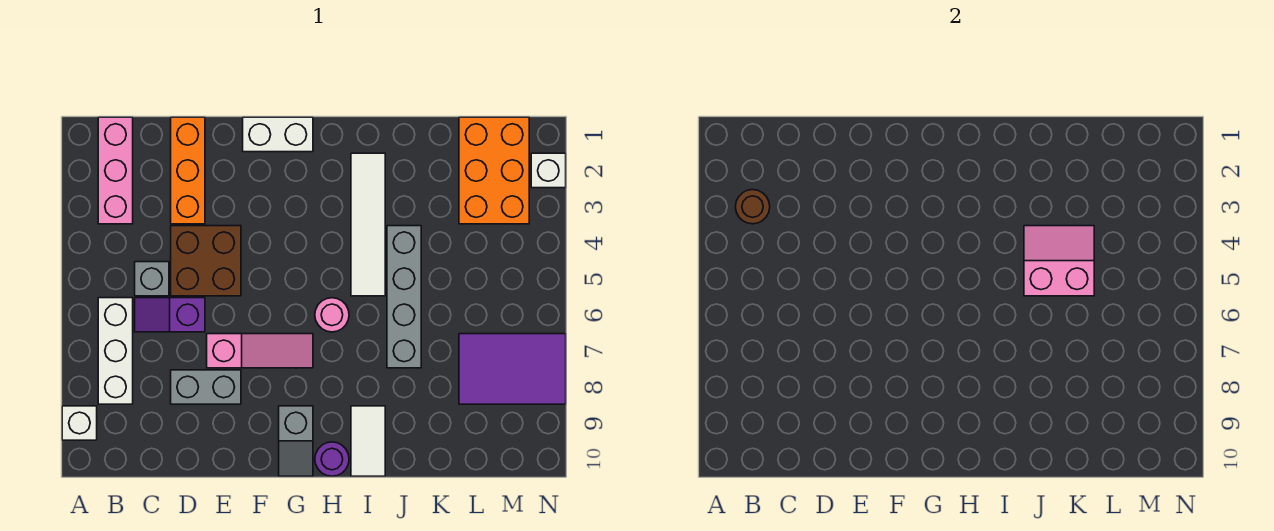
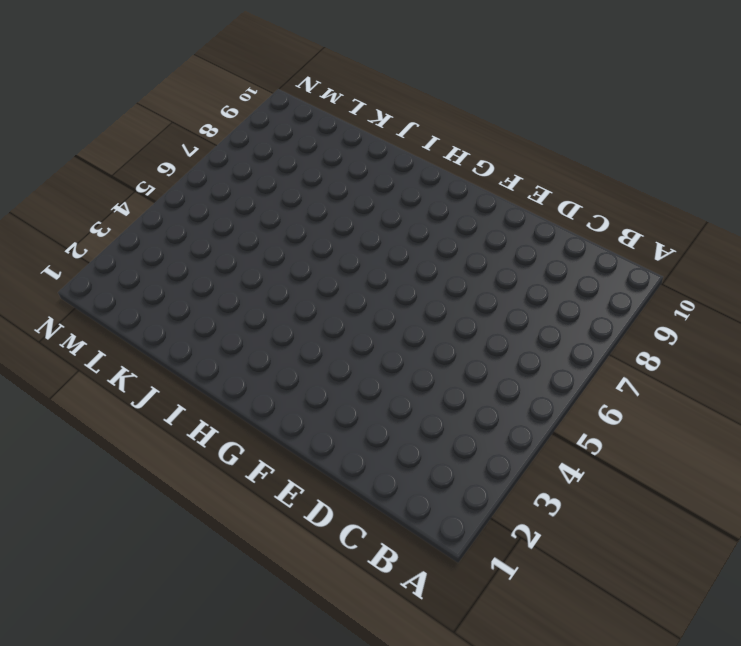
none -> white 1x1 brick [62,406,97,440]
none -> pink 1x3 brick [98,117,133,224]
none -> white 1x3 brick [98,298,133,404]

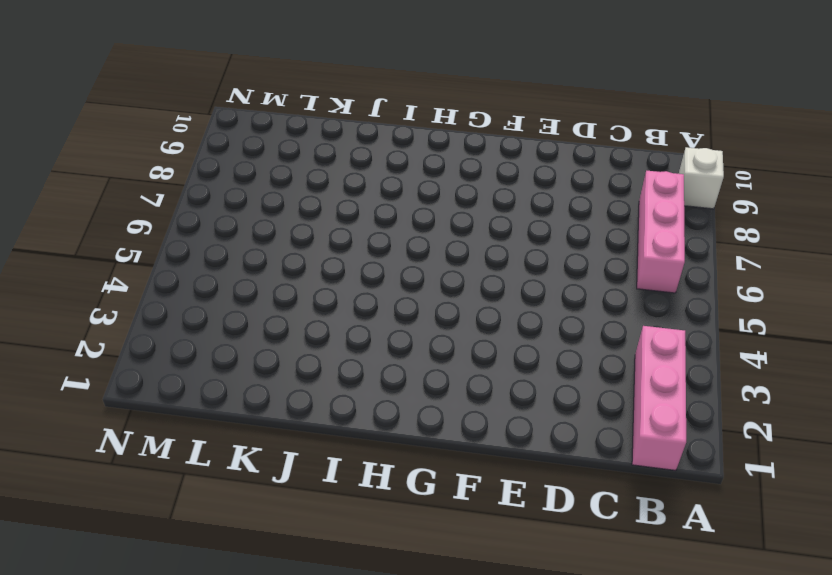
pink 1x3 brick [637,171,685,293] -> white 1x3 brick [98,298,133,404]
none -> grey 1x1 brick [135,262,169,296]
none -> purple 1x2 slope [135,298,205,332]
none -> orange 1x3 brick [171,117,205,224]

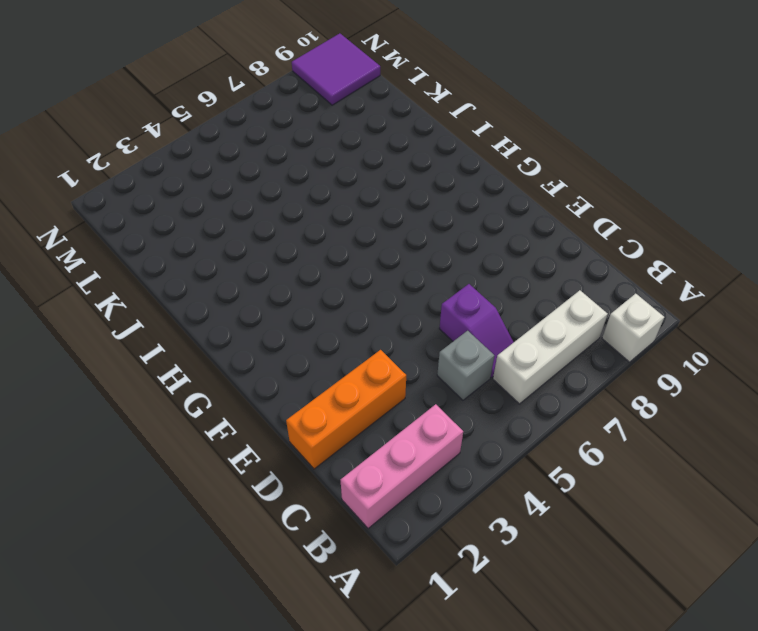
purple 2x2 tile [292,33,380,105] -> none
none -> brown 2x2 brick [171,226,241,296]
none -> grey 1x2 brick [171,370,241,404]
none -> pink 1x3 slope [207,334,313,368]

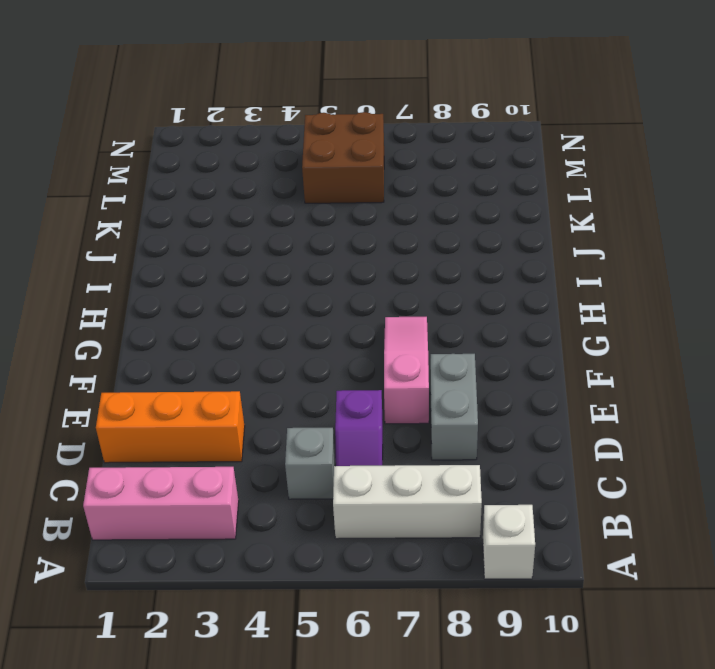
brown 2x2 brick [302,112,384,203] -> brown 2x2 brick moved to [171,226,241,296]
none -> white 1x2 brick [243,117,313,152]
none -> grey 1x2 slope [279,406,313,476]
none -> pink 1x1 round brick [315,298,349,332]

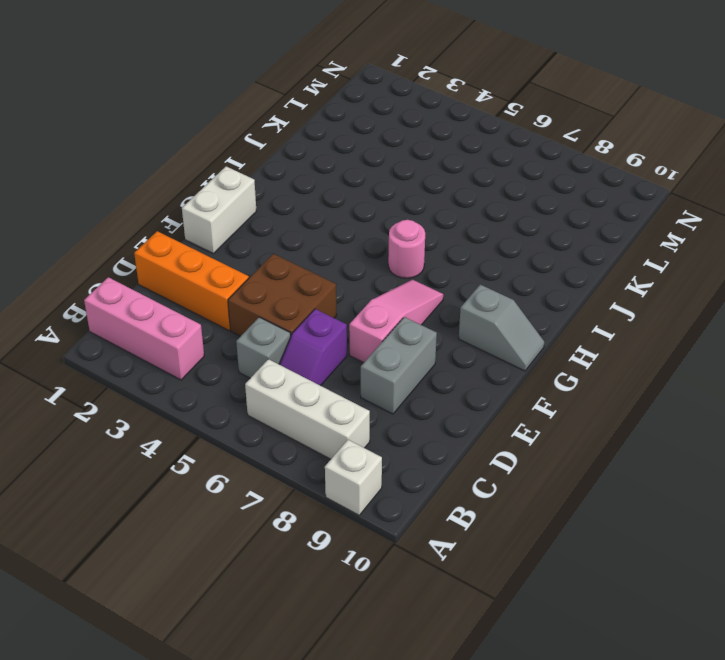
none -> purple 1x1 round brick [315,442,349,476]
none -> white 1x4 tile [351,153,385,296]
none -> white 1x2 tile [351,406,385,476]

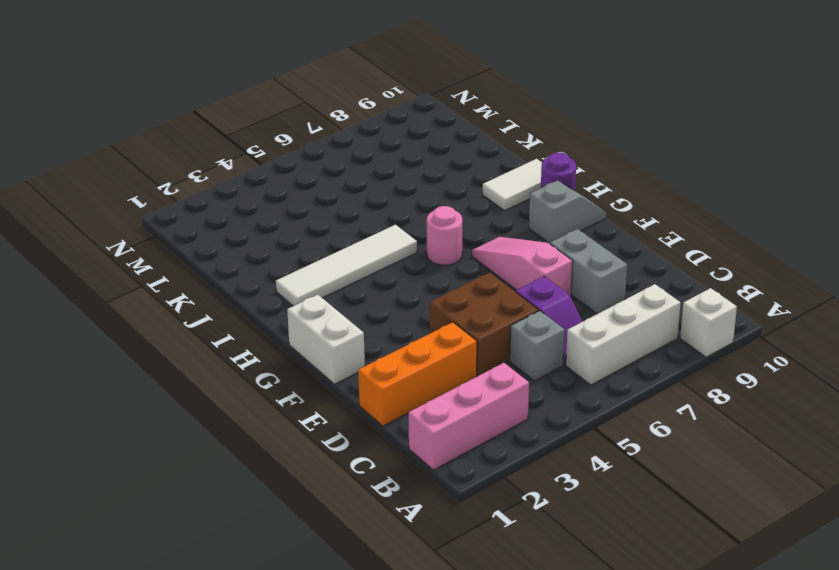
none -> grey 1x4 brick [387,226,421,368]
none -> orange 2x3 brick [459,117,529,224]
none -> purple 2x3 tile [459,334,566,404]

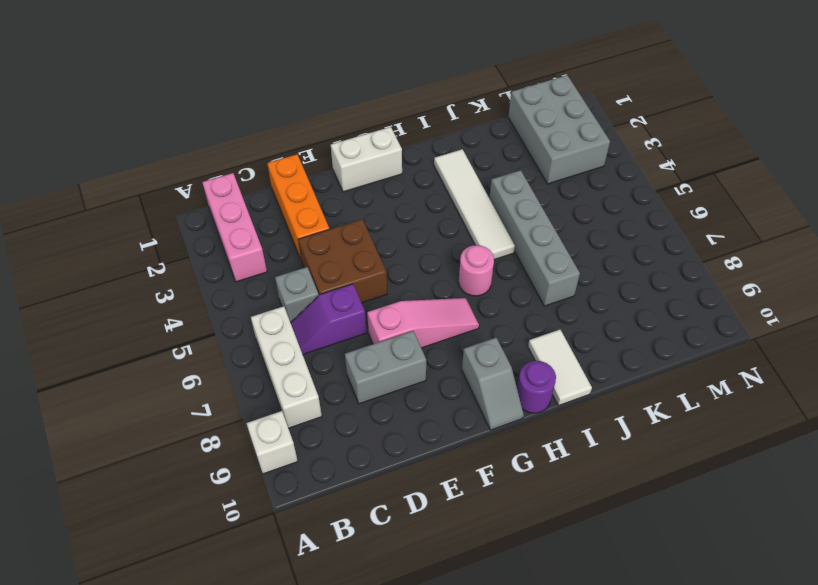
grey 2x3 brick [508,75,610,184] -> orange 2x3 brick [459,117,529,224]
none -> purple 2x3 tile [459,334,566,404]
none -> white 1x1 brick [531,153,566,188]
none -> brown 1x1 round brick [735,190,770,224]

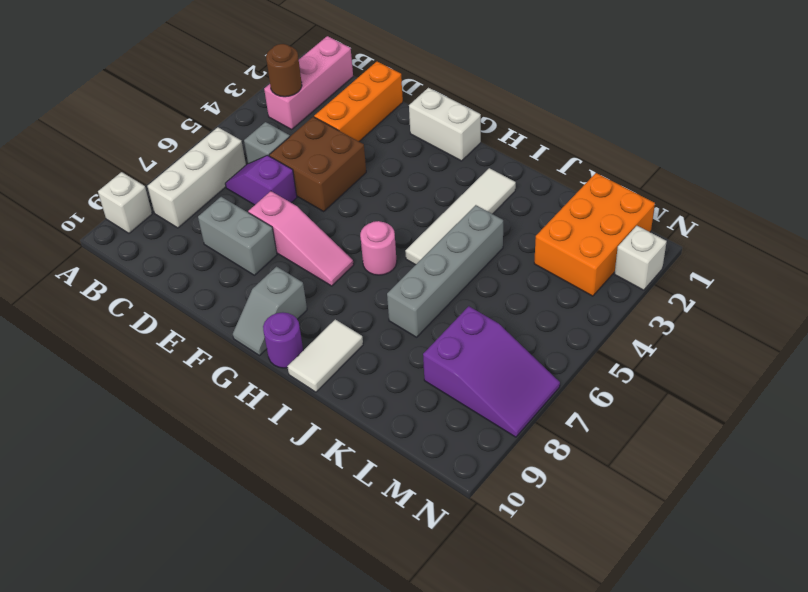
purple 2x3 slope [423,306,560,437] -> purple 2x3 tile [459,334,566,404]
none -> pink 2x2 slope [1024,226,1094,296]

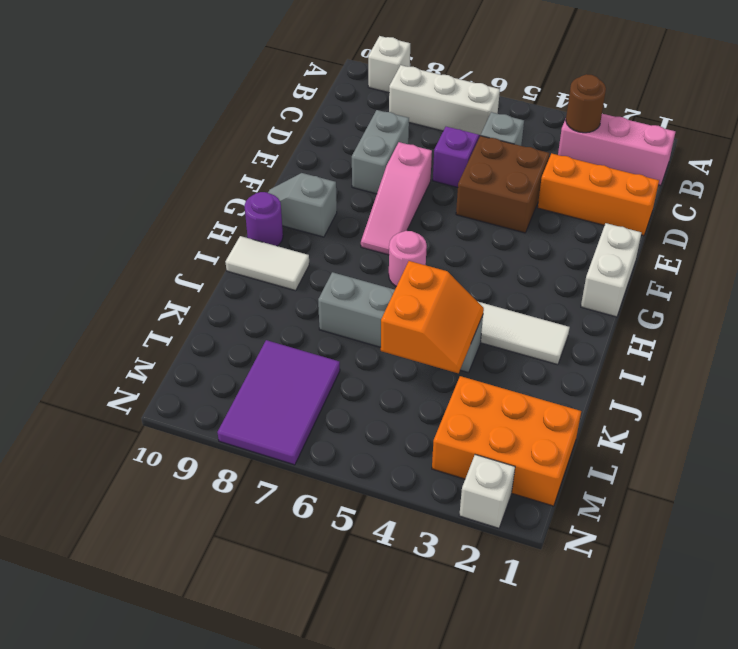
orange 2x2 slope [381,261,484,373] -> pink 2x2 slope [1024,226,1094,296]

